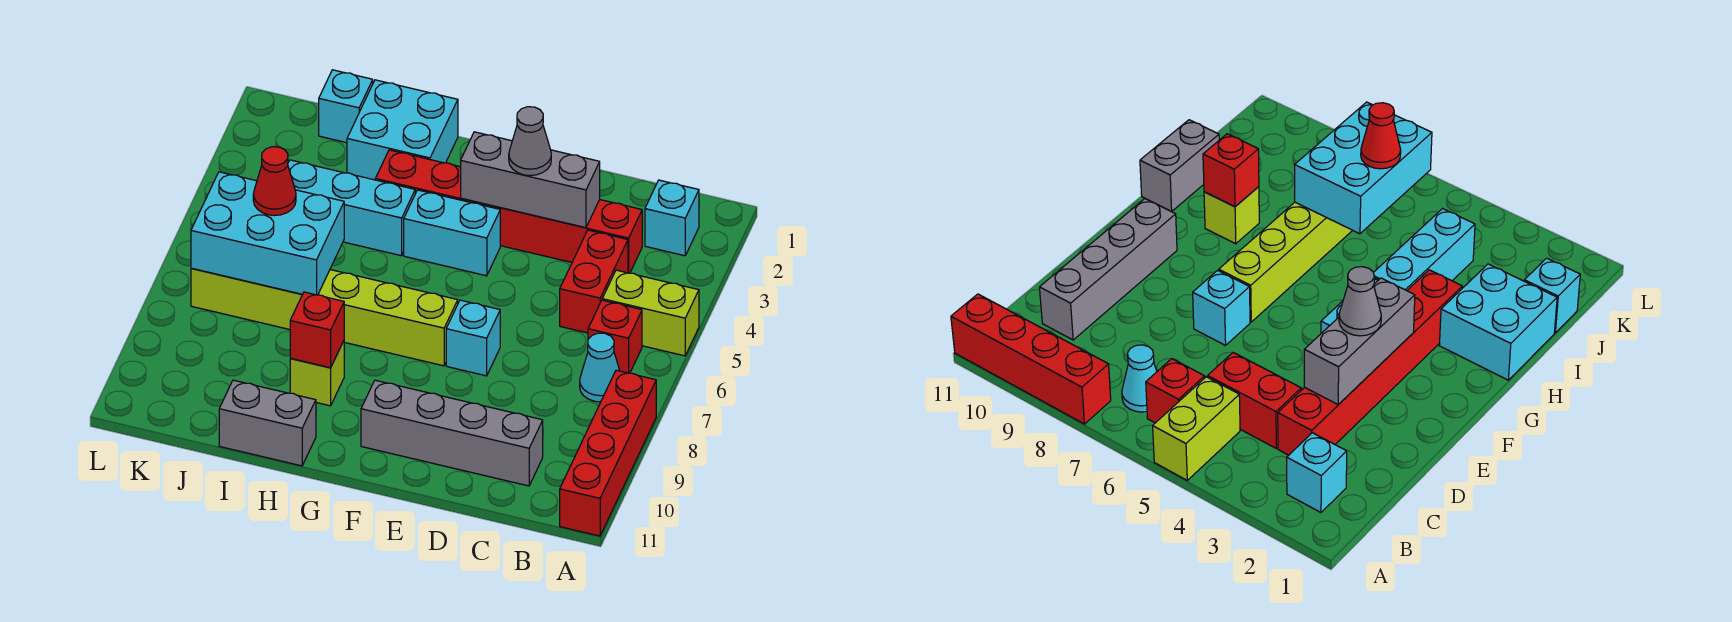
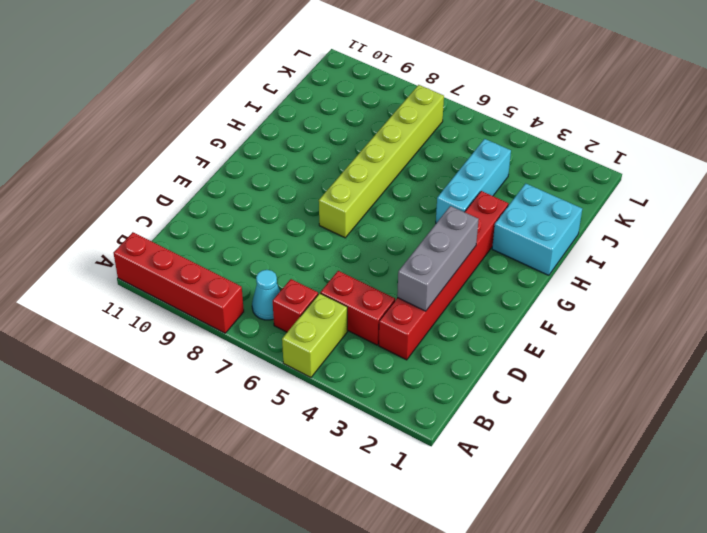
none -> cyan 1x1 brick [645,180,699,256]
none -> grey 1x4 brick [361,380,543,486]
none -> cyan 1x1 brick [446,300,500,376]

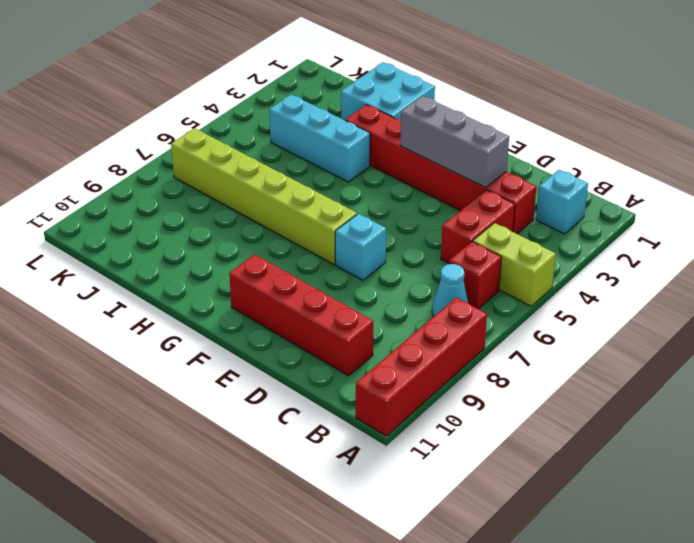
red 1x4 brick [229,254,373,376] -> grey 1x4 brick [361,380,543,486]
none -> cyan 1x2 brick [404,190,500,276]
none -> lime 1x1 brick [290,341,344,406]
none -> grey 1x2 brick [219,380,316,466]

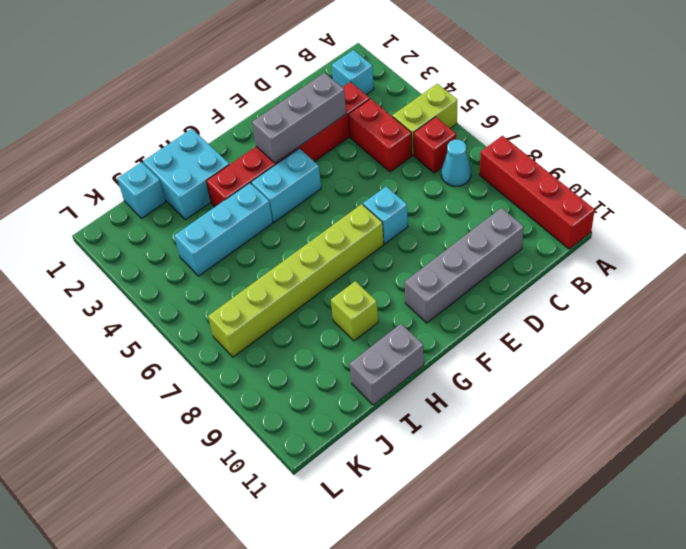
none -> red 1x1 brick [290,292,344,368]
none -> cyan 2x3 brick [191,172,344,295]
none -> grey 1x1 cone [509,107,551,176]

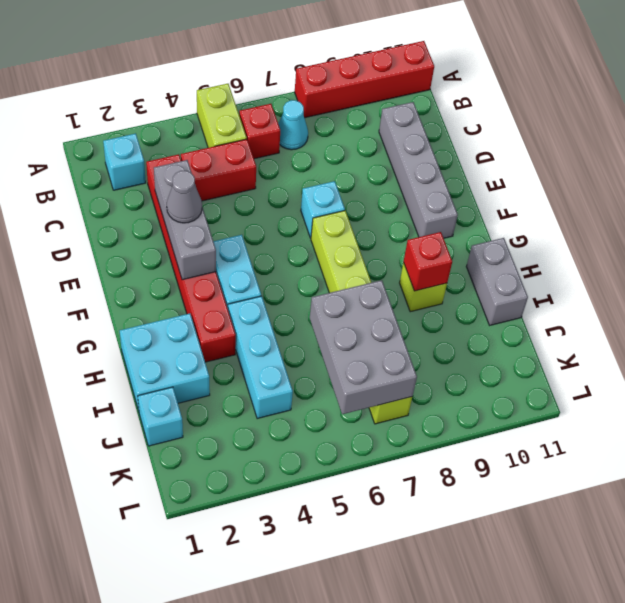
grey 2x3 brick [310,280,417,414] -> cyan 2x3 brick [191,172,344,295]
none -> red 1x1 cone [253,147,296,216]

